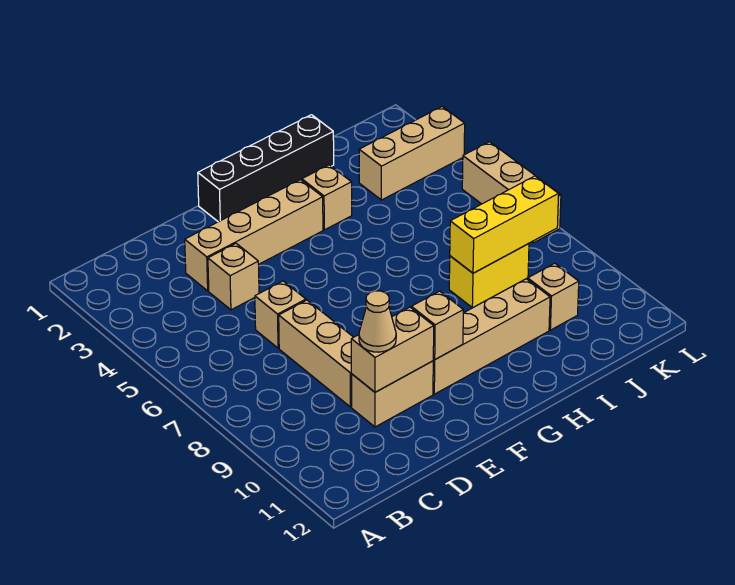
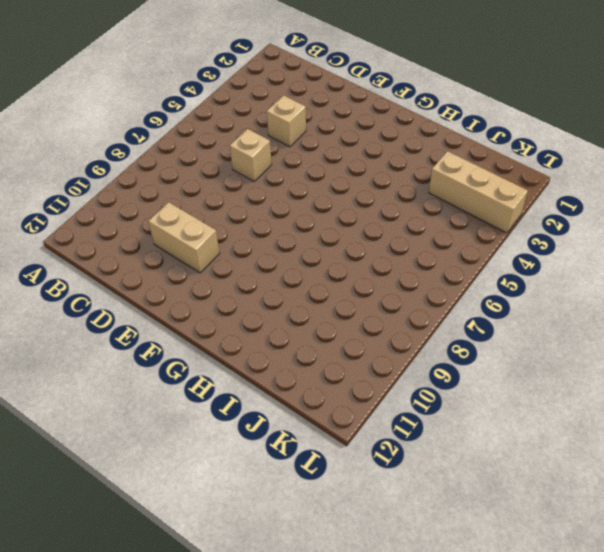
none -> tan 1x4 brick [185,180,323,291]
none -> tan 1x3 brick [279,300,353,407]
none -> black 1x4 brick [198,115,334,222]

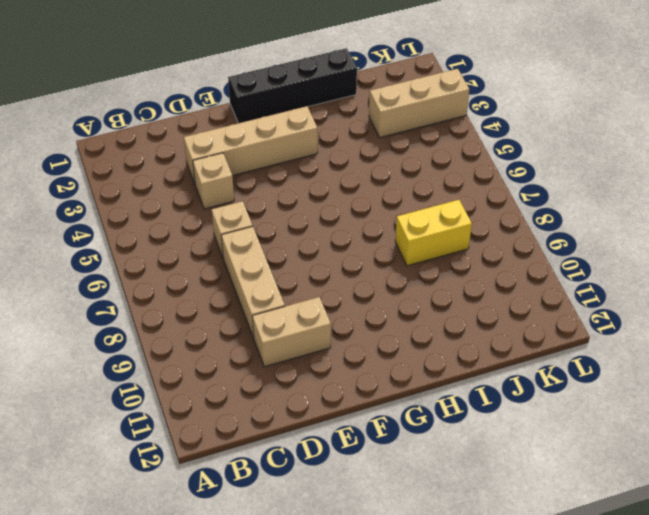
none -> tan 1x4 brick [433,279,550,394]
none -> tan 1x1 brick [302,165,352,230]
none -> tan 1x1 brick [528,263,579,330]

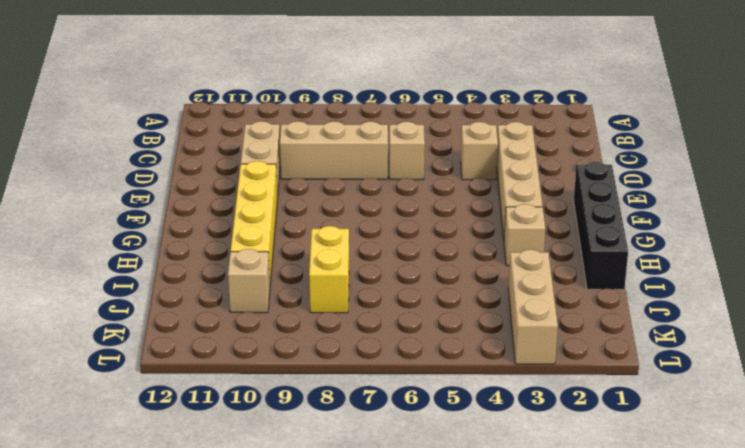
yellow 1x4 brick [231,161,277,283] -> tan 1x4 brick [433,279,550,394]
none -> tan 1x3 brick [462,142,561,243]
none -> tan 1x2 brick [351,307,434,392]
none -> tan 1x1 brick [411,291,463,360]

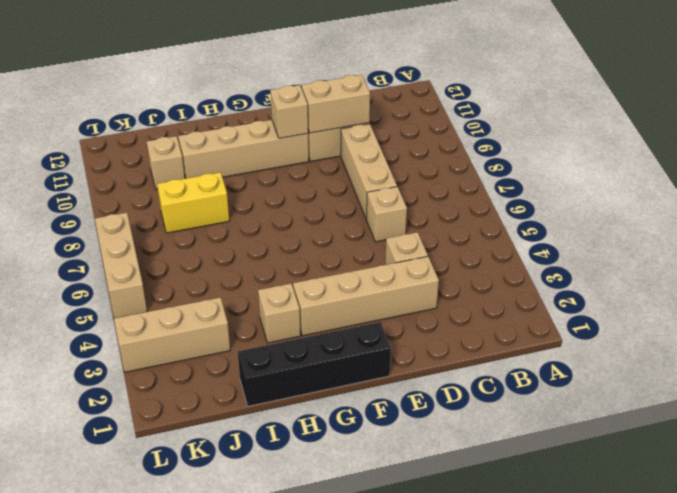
none -> yellow 1x3 brick [450,176,559,273]
none -> tan 1x1 cone [359,291,396,352]

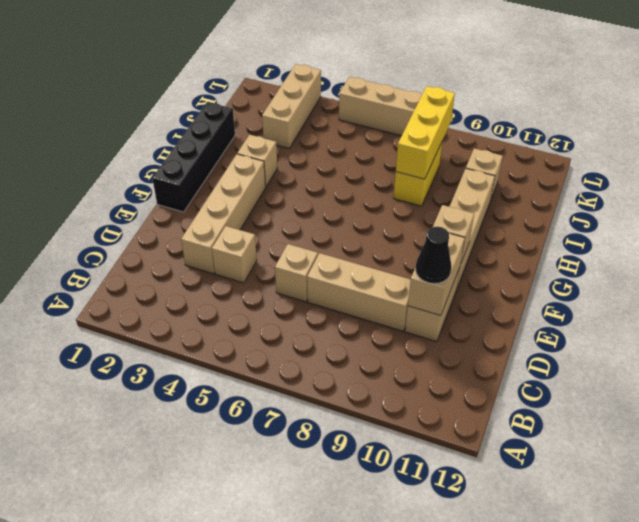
black 1x1 cone [415,227,451,284] -> tan 1x1 cone [359,291,396,352]

